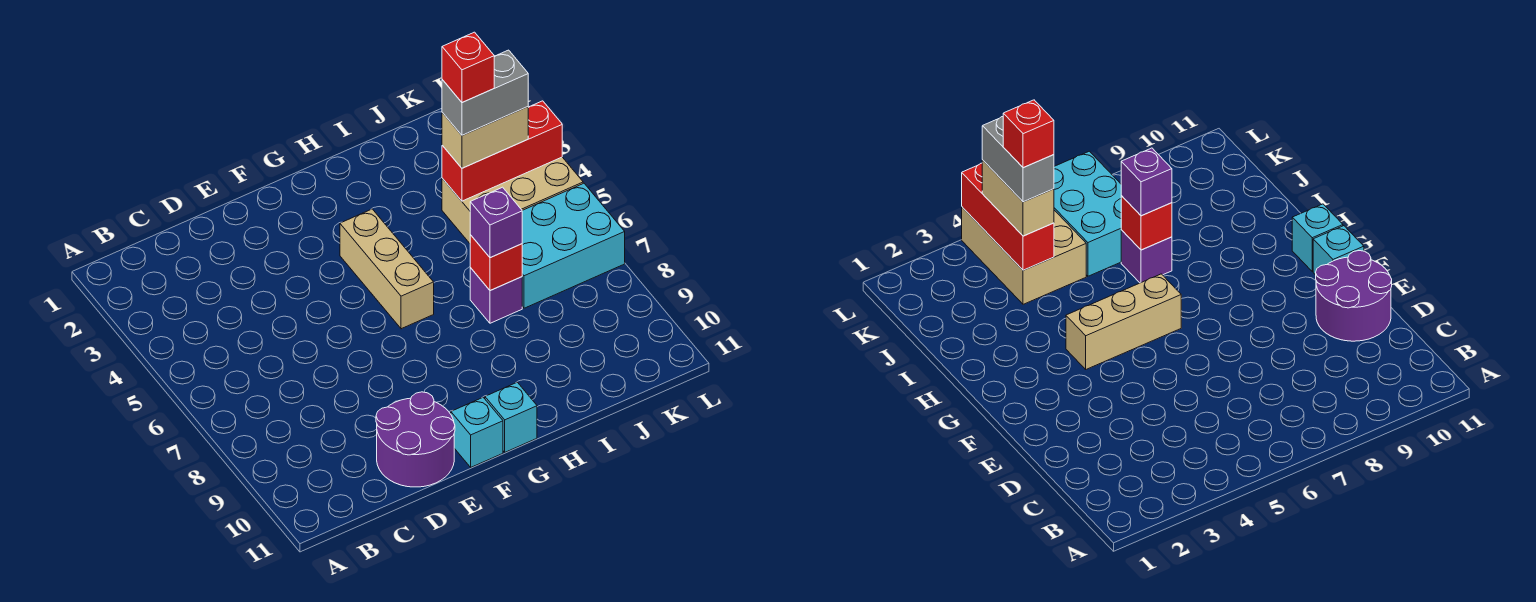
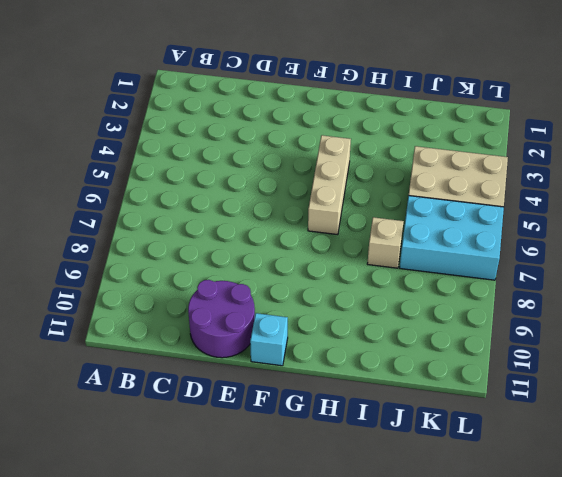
tan 1x1 brick [367,217,404,268] -> purple 1x1 brick [470,268,522,323]
none -> cyan 1x1 brick [485,382,537,452]
none -> red 1x1 brick [470,235,522,291]
none -> red 1x3 brick [442,101,562,201]

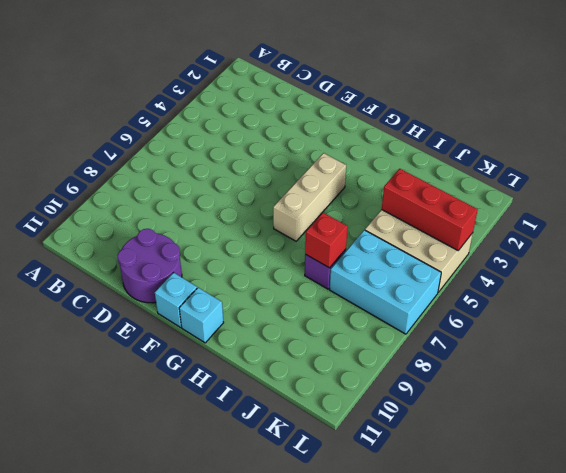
none -> purple 1x1 brick [470,187,522,258]
none -> tan 1x2 brick [442,107,528,168]
none -> grey 1x2 brick [442,50,528,135]

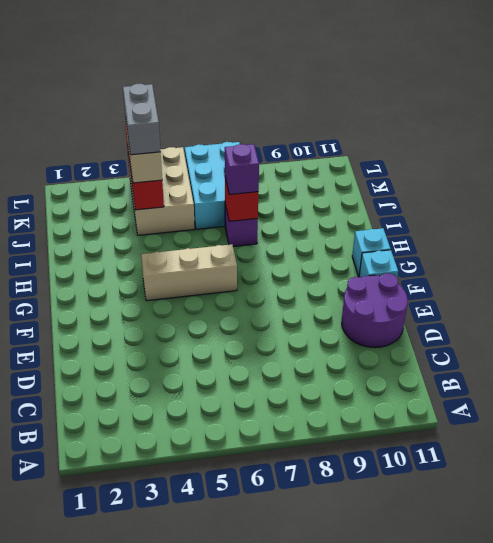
none -> red 1x1 brick [442,32,494,102]

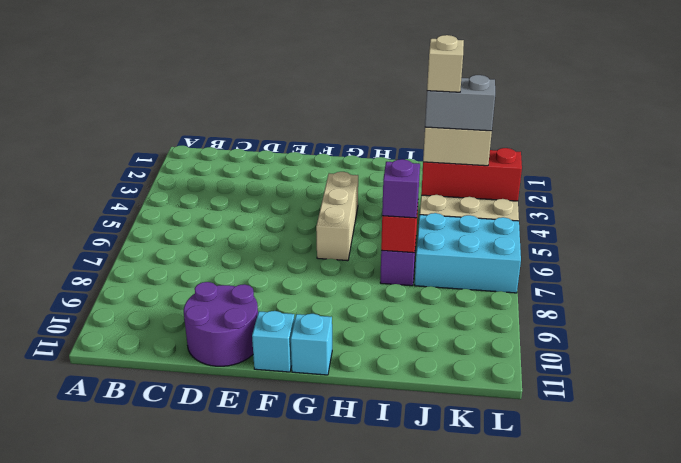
tan 1x1 brick [427,35,464,92] -> red 1x1 brick [442,32,494,102]

